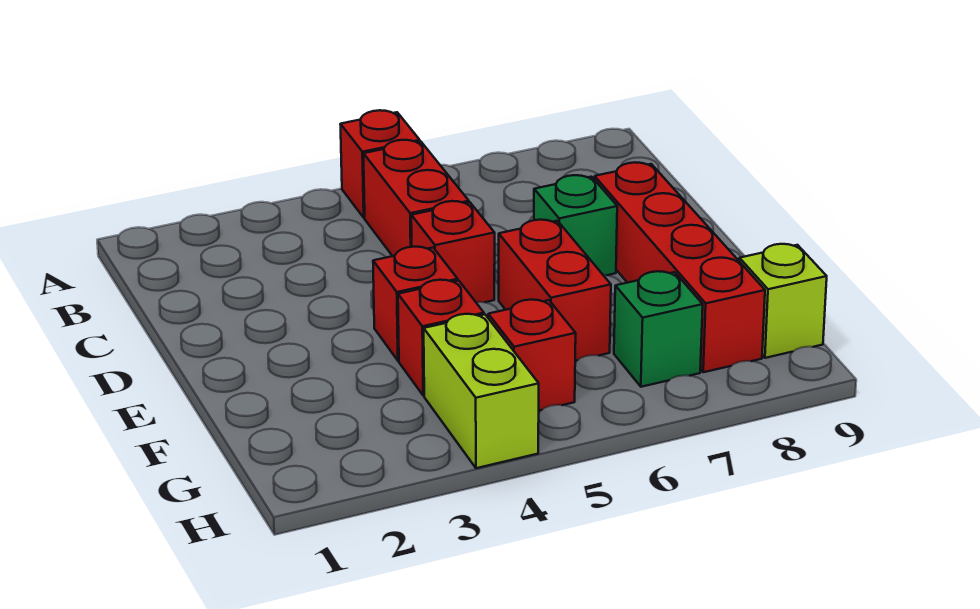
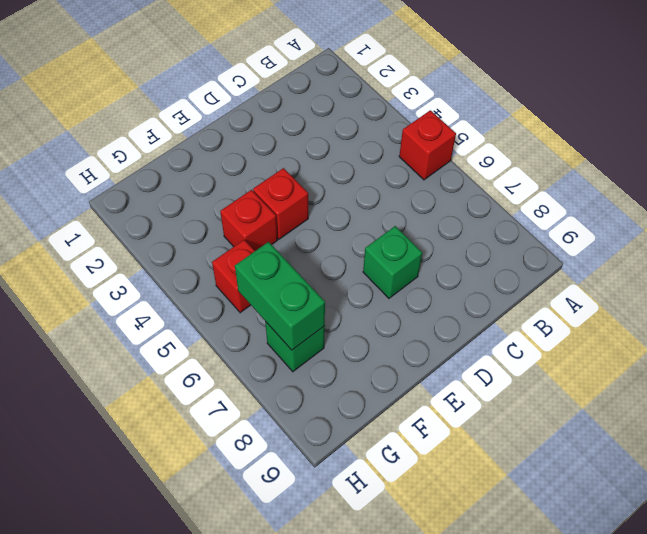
green 1x2 brick [235,242,325,350] -> none
none -> red 1x2 brick [363,140,469,256]
none -> red 1x1 brick [411,201,495,302]
none -> red 1x4 brick [594,162,765,372]

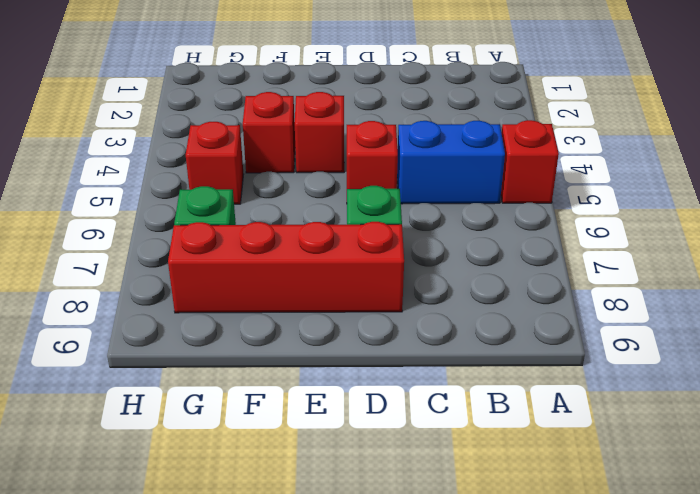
blue 1x2 brick [397,121,505,204] -> red 1x2 brick [363,140,469,256]
none -> red 1x2 brick [499,220,611,361]
none -> lime 1x2 brick [424,314,539,468]
none -> lime 1x1 brick [739,244,827,358]

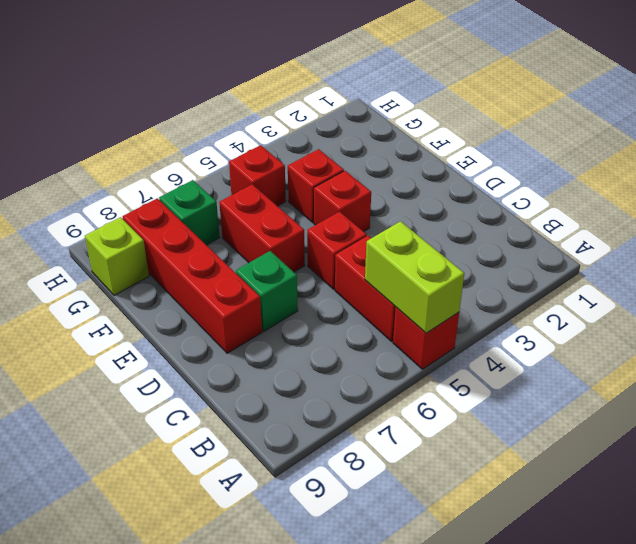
lime 1x2 brick [365,221,464,333] -> lime 1x2 brick moved to [424,314,539,468]

